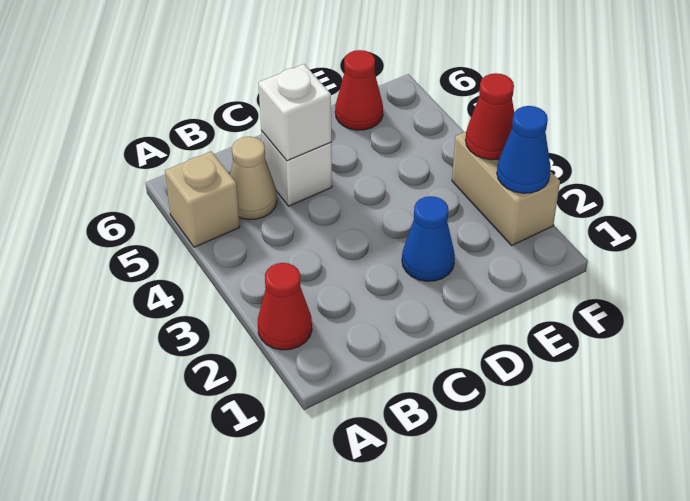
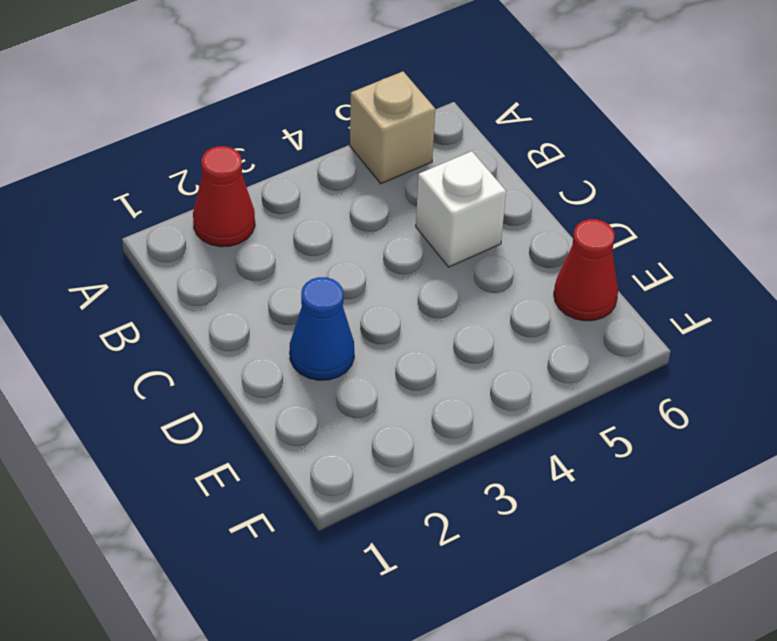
none -> tan 1x1 cone [230,137,277,220]
none -> tan 1x2 brick [452,132,560,245]

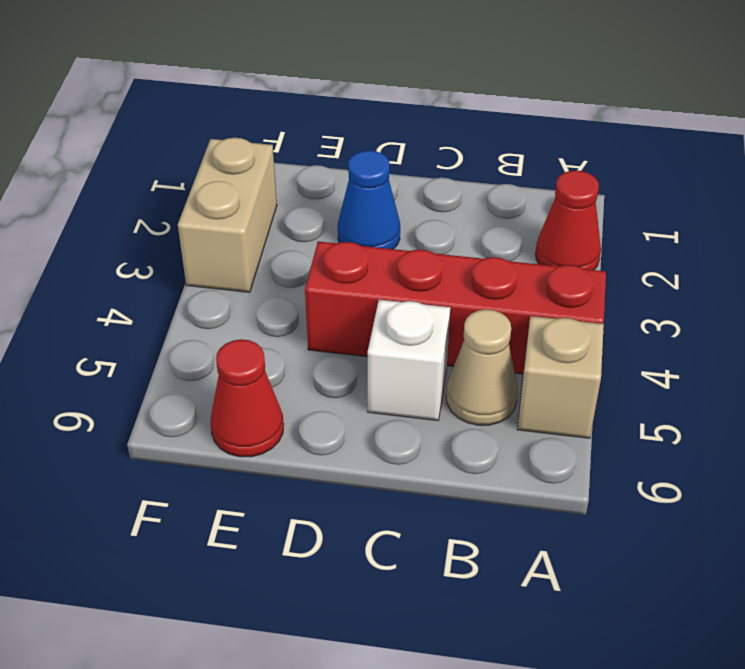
red 1x4 brick [305,241,606,374] -> none
none -> white 1x1 brick [258,64,331,161]
none -> blue 1x1 cone [497,106,551,193]

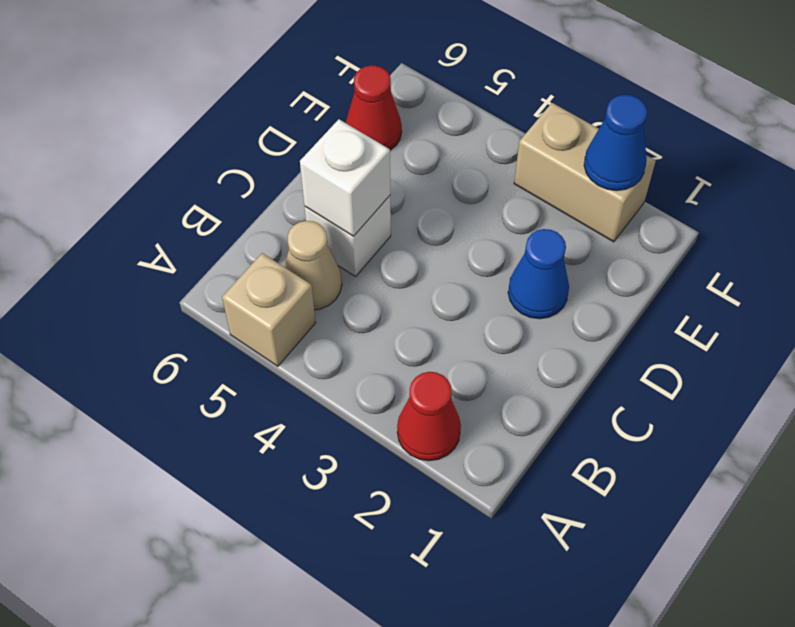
none -> red 1x1 cone [465,73,514,160]

